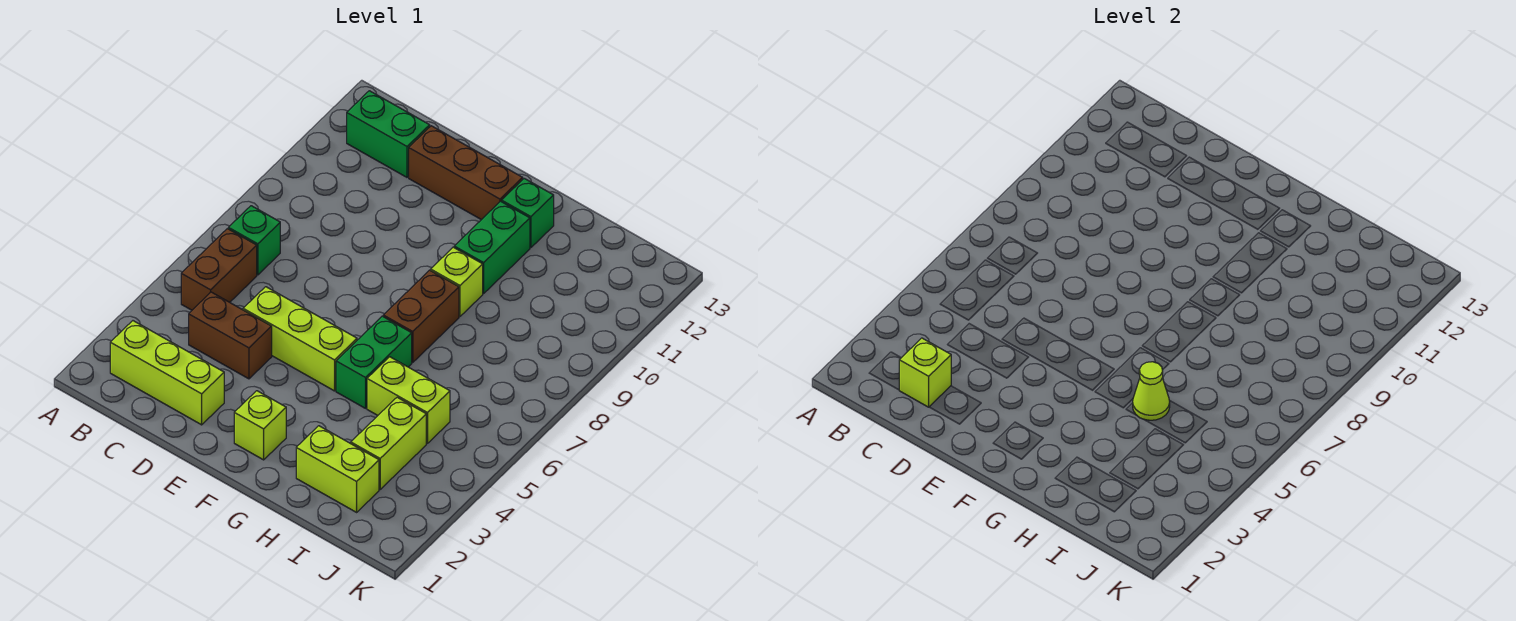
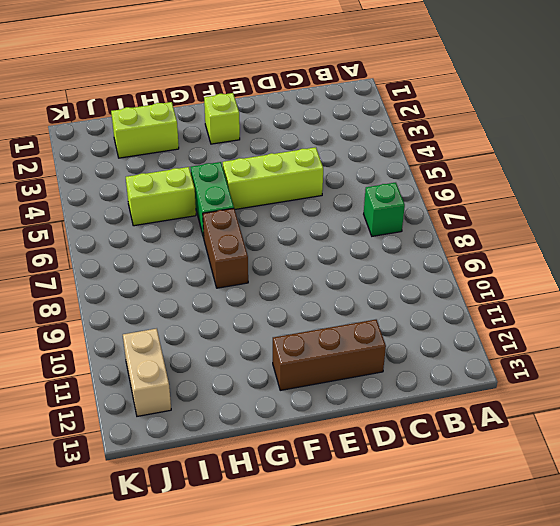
tan 1x2 brick [123,329,171,416] -> none
none -> lime 1x3 brick [110,321,224,425]
none -> brown 1x2 brick [181,229,257,310]
none -> green 1x2 brick [347,91,430,177]

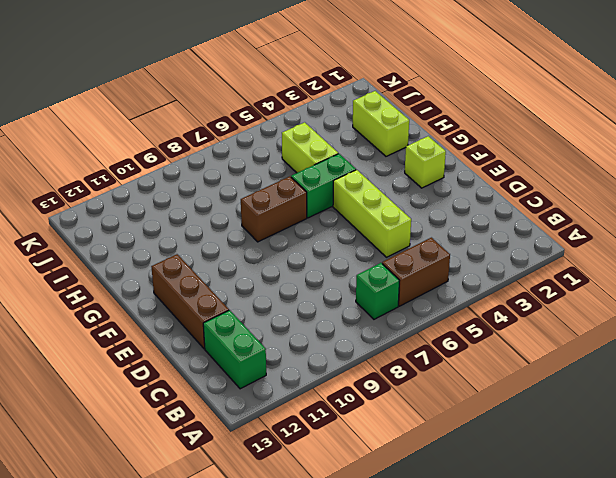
none -> lime 1x3 brick [110,321,224,425]
none -> brown 1x2 brick [189,292,272,379]
none -> lime 1x1 brick [431,247,483,316]

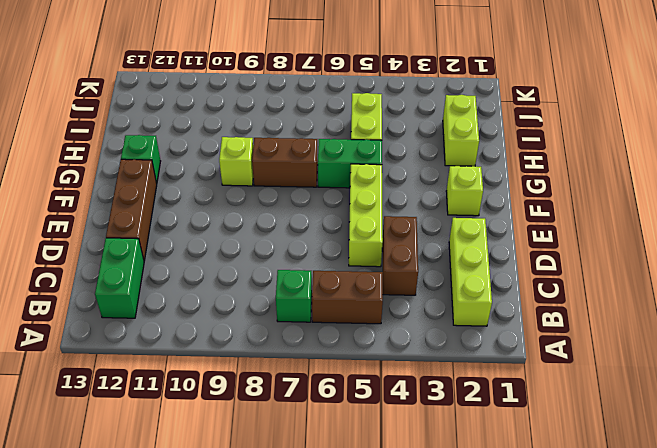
none -> green 1x2 brick [454,201,530,293]
none -> lime 1x2 brick [351,397,426,489]
none -> lime 1x1 brick [899,338,951,407]

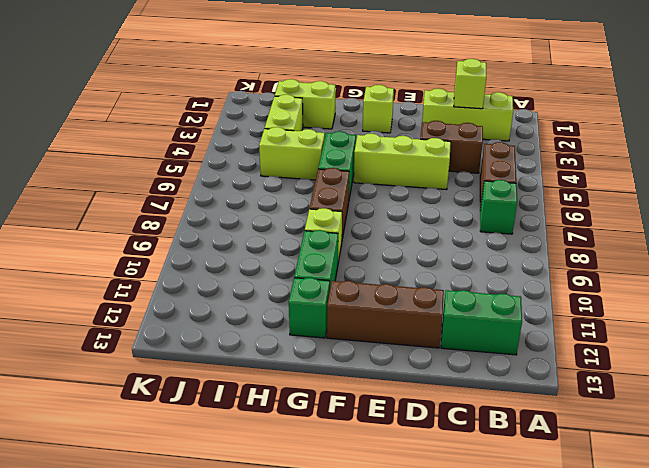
none -> lime 1x1 cone [1133,362,1170,420]

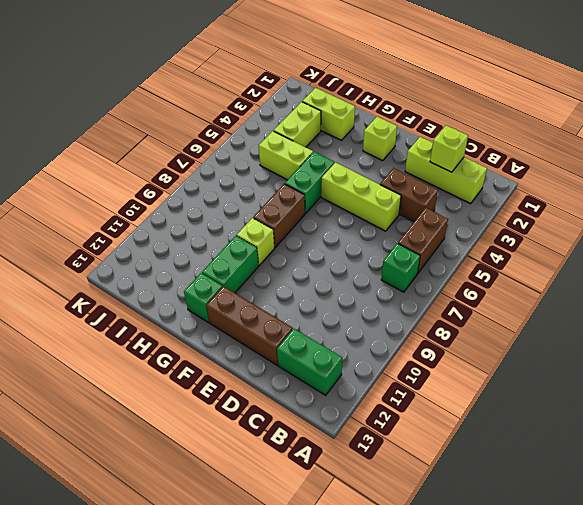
none -> lime 1x1 cone [1133,362,1170,420]

